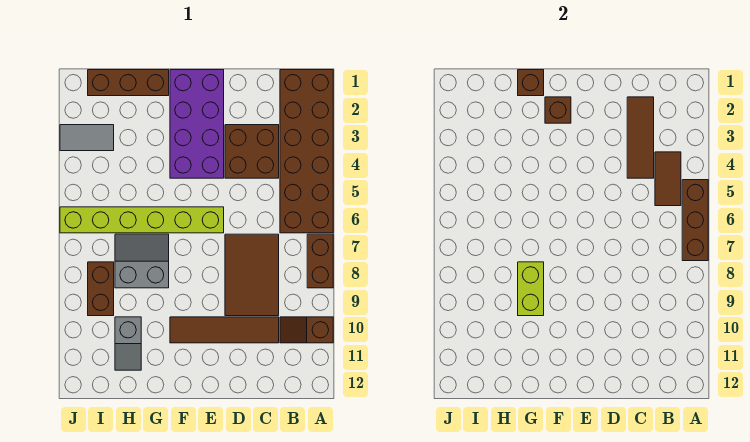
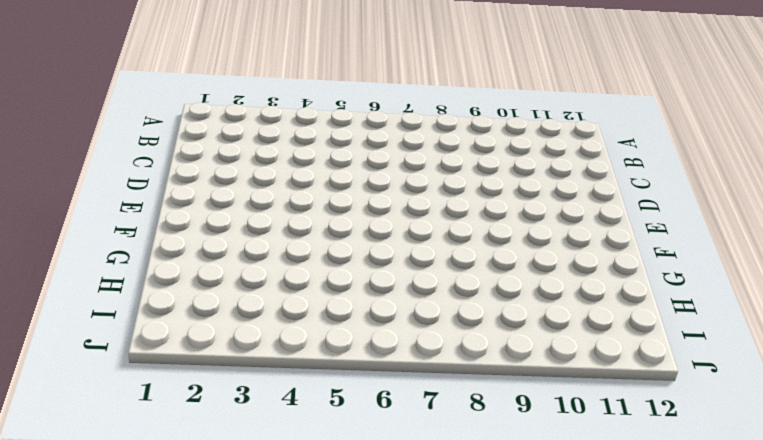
none -> brown 2x6 brick [280,70,333,233]
none -> brown 1x2 brick [307,234,333,288]
none -> brown 1x2 slope [280,317,333,343]

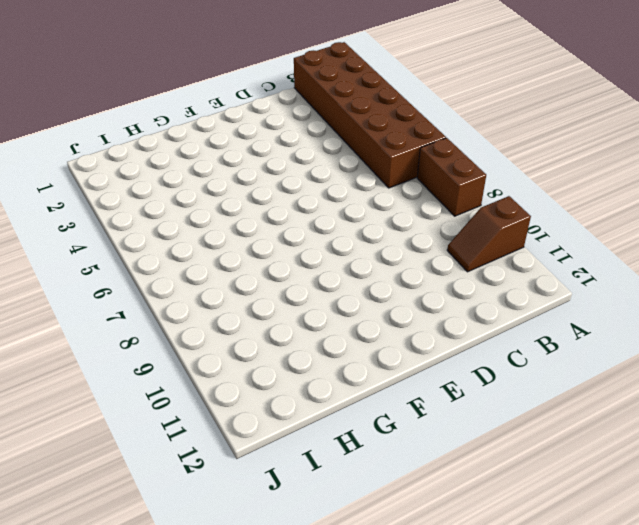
none -> brown 2x2 brick [225,125,279,178]
none -> brown 2x3 tile [225,234,279,316]
none -> brown 1x4 tile [170,317,279,343]

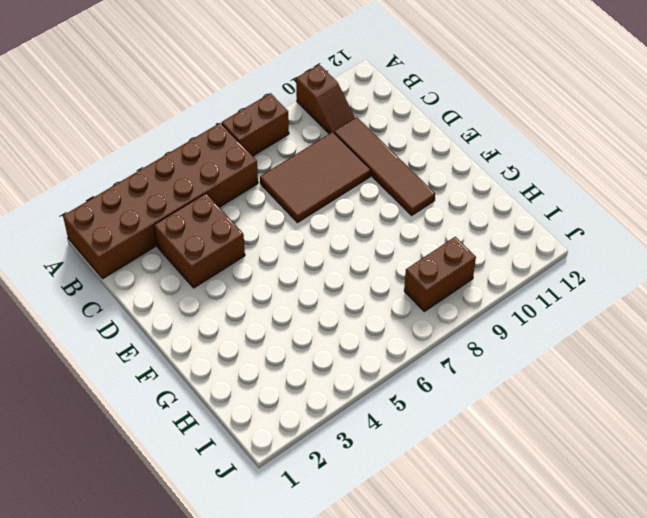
none -> purple 2x4 brick [170,70,224,178]
none -> lime 1x6 brick [60,207,224,233]
none -> brown 1x3 brick [88,70,169,96]

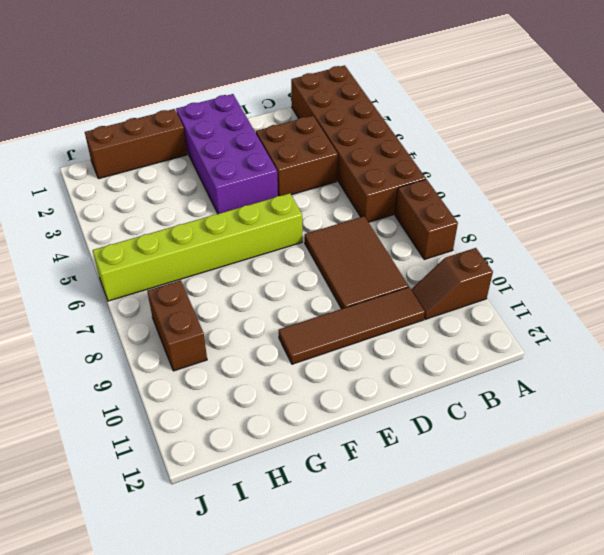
none -> grey 2x2 slope [115,234,169,288]
none -> grey 1x2 slope [115,317,141,370]
none -> grey 1x2 tile [60,125,114,151]

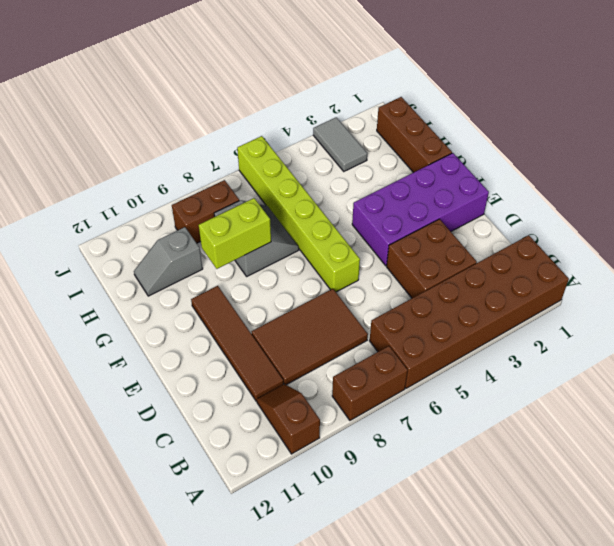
none -> brown 1x3 brick [682,180,708,261]
none -> brown 1x2 tile [655,152,681,206]
none -> brown 1x3 tile [627,97,654,178]

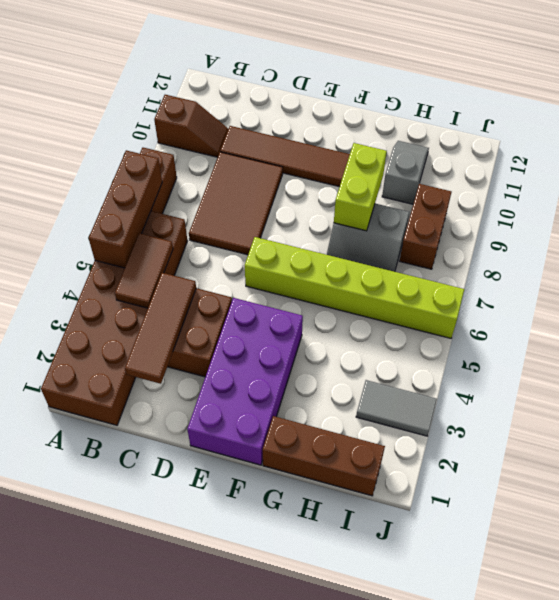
none -> brown 1x1 brick [545,97,571,123]
none -> brown 1x1 brick [518,70,544,96]

